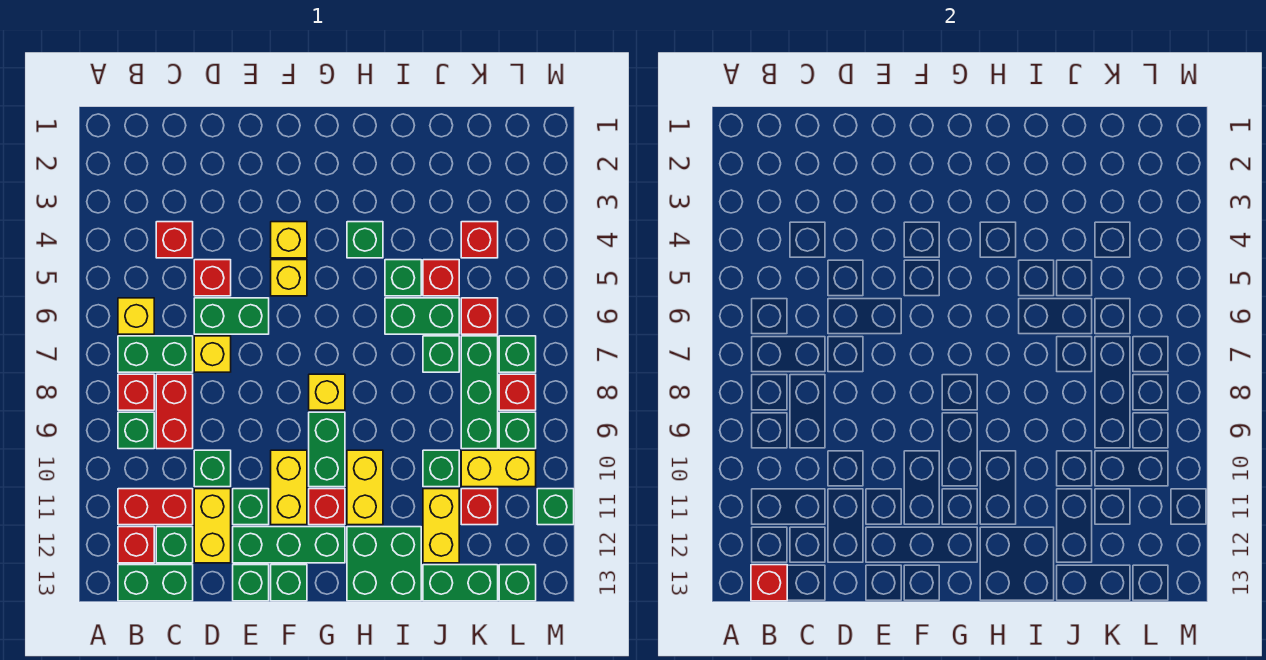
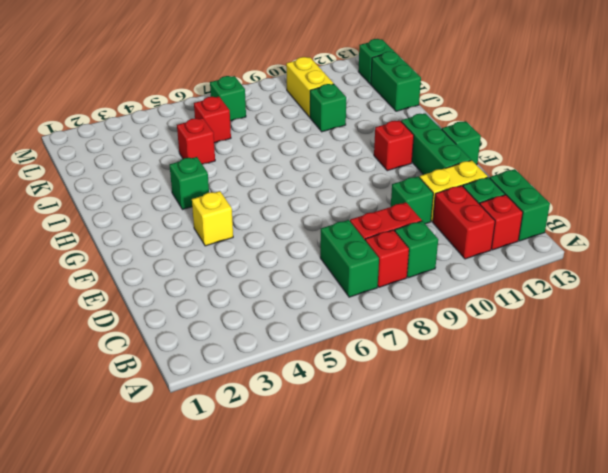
none -> yellow 1x1 brick [118,298,154,334]
none -> red 1x1 brick [156,222,193,258]
none -> red 1x1 brick [194,260,231,296]
none -> green 1x2 brick [194,298,269,334]

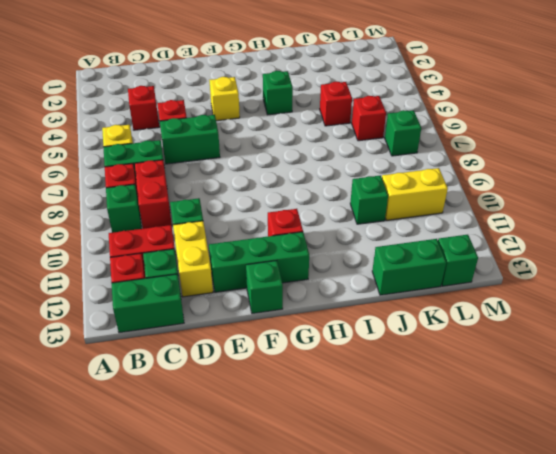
none -> yellow 1x1 brick [194,336,231,372]
none -> green 1x1 brick [233,489,269,525]
none -> green 1x1 brick [233,565,269,601]
none -> yellow 1x1 brick [271,260,307,296]

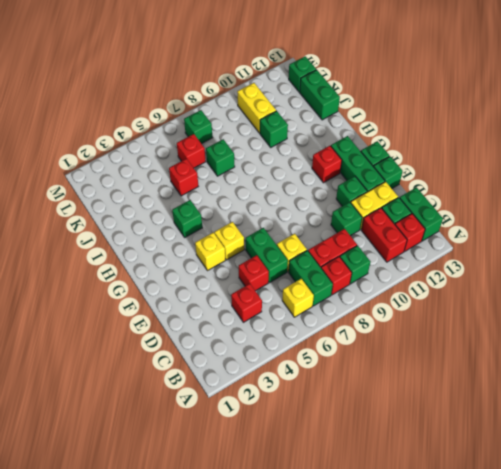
none -> yellow 1x2 brick [271,450,307,525]
none -> yellow 1x1 brick [309,374,345,410]
none -> green 1x2 brick [309,412,345,487]
none -> yellow 1x2 brick [347,450,383,525]

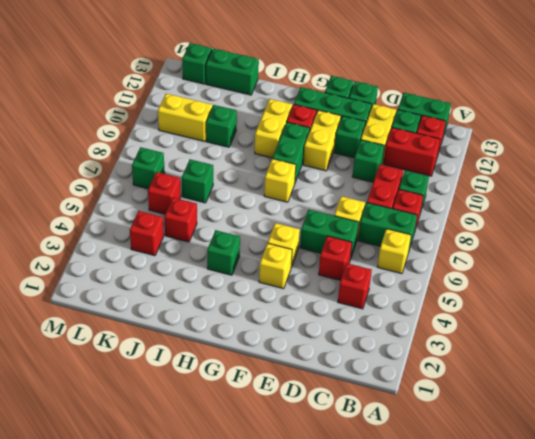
none -> green 2x2 brick [347,527,421,601]
none -> green 1x1 brick [385,260,421,296]
none -> green 1x2 brick [385,298,459,334]
none -> yellow 1x2 brick [423,489,459,563]

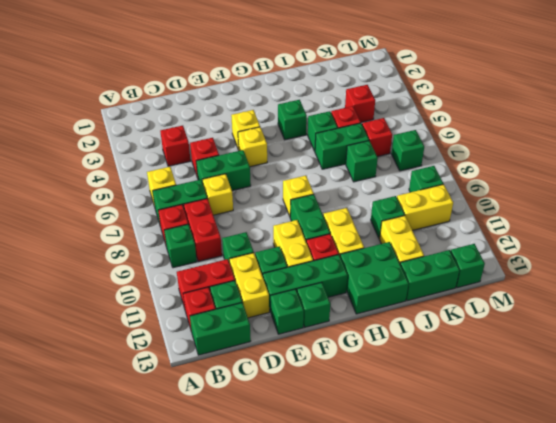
none -> green 1x3 brick [461,336,498,449]
none -> red 1x1 brick [461,489,498,525]
none -> red 1x1 brick [499,374,536,410]
none -> green 1x1 brick [537,489,574,525]

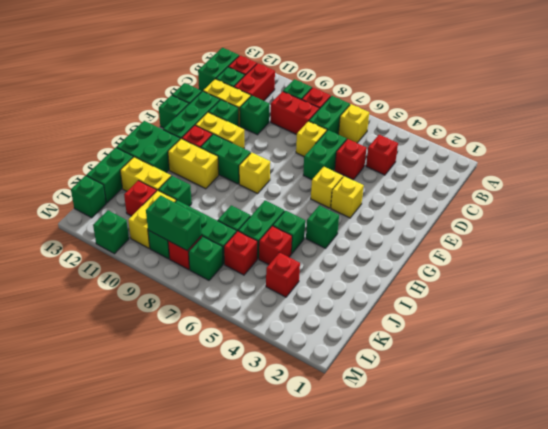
green 1x2 brick [146,195,202,251] -> none
none -> red 1x1 brick [751,565,787,601]

